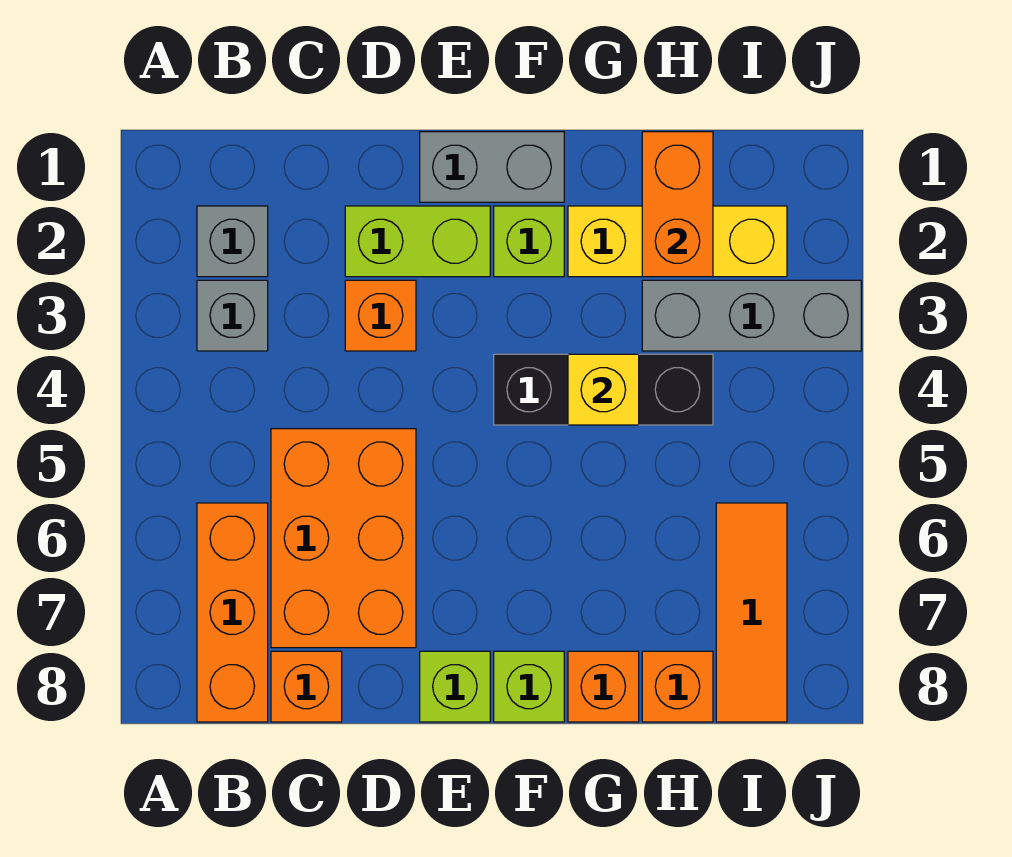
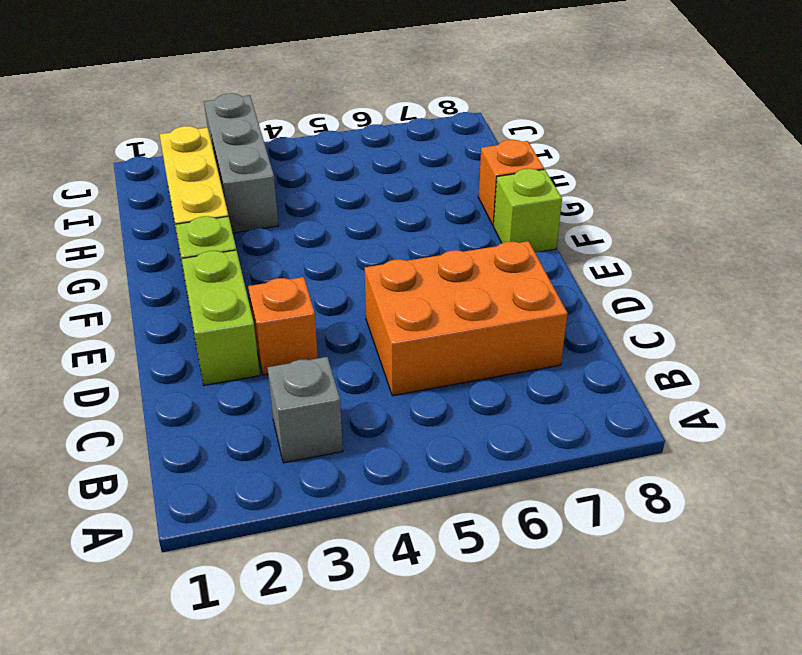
none -> grey 1x1 brick [197,206,268,277]
none -> orange 1x3 brick [197,503,268,722]
none -> orange 1x1 brick [271,651,342,722]

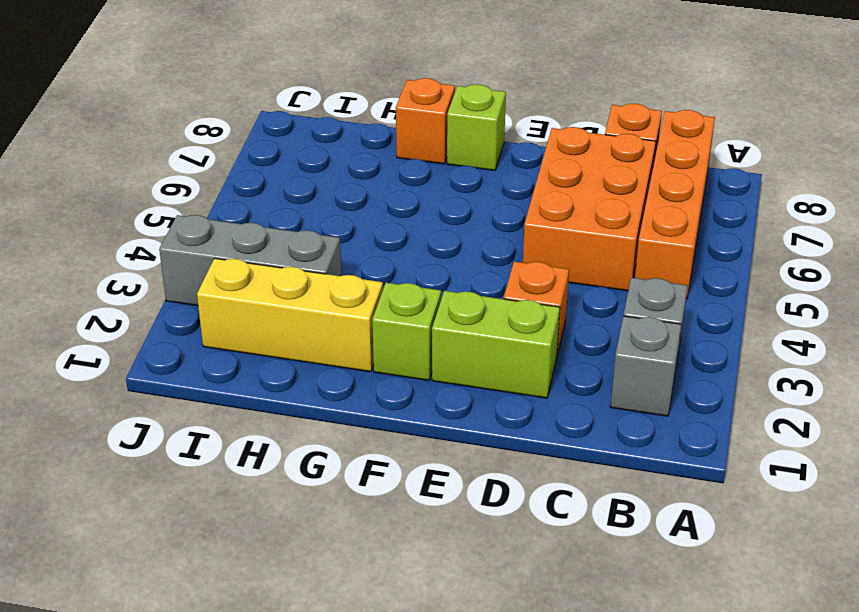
orange 1x4 brick [635,110,715,299] -> orange 1x3 brick [197,503,268,722]
none -> grey 1x2 brick [420,132,564,202]
none -> lime 1x1 brick [420,651,490,722]
none -> black 1x3 brick [494,354,713,425]

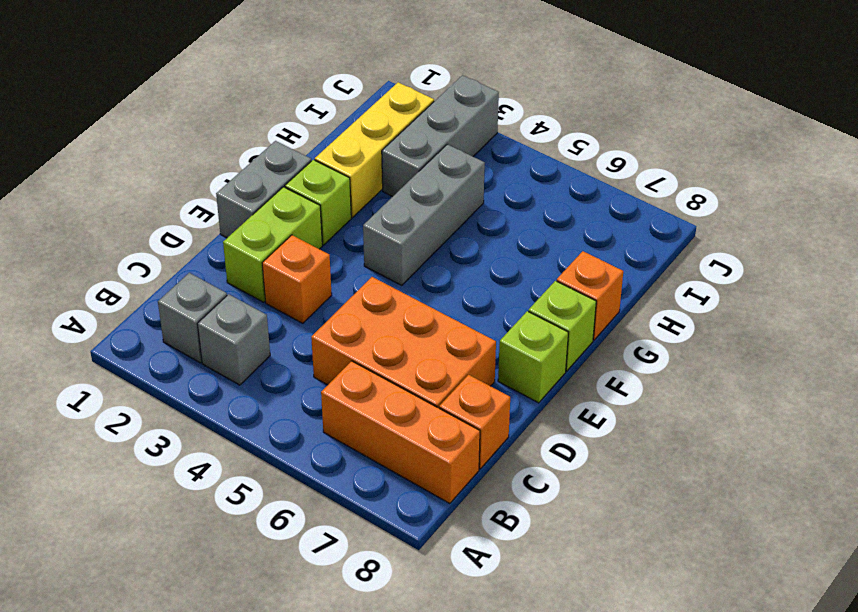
grey 1x3 brick [363,144,485,285] -> black 1x3 brick [494,354,713,425]
none -> orange 1x1 brick [642,651,713,722]
none -> orange 1x3 tile [716,503,787,722]
none -> yellow 1x1 brick [568,354,639,425]

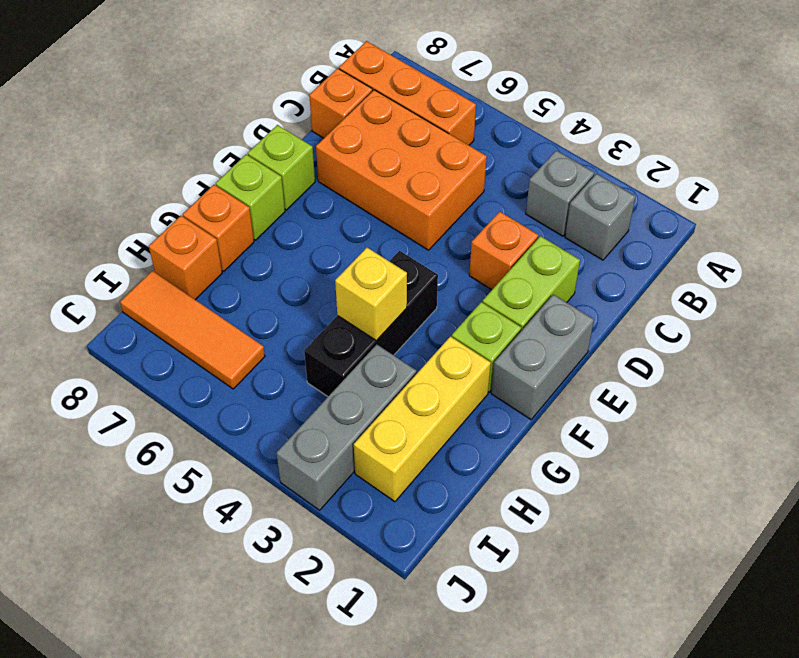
none -> orange 1x2 brick [642,132,713,277]

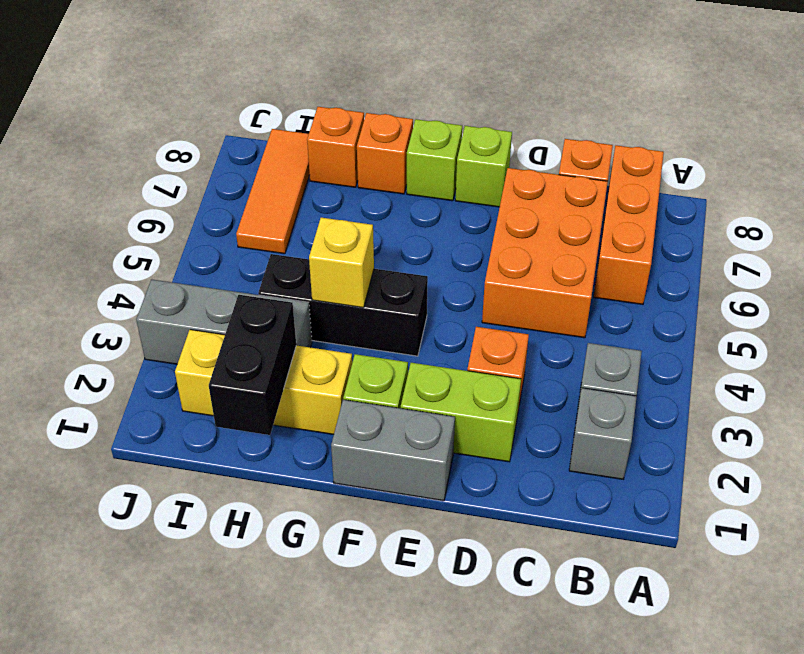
black 1x2 brick [209,295,296,435] -> orange 1x2 brick [642,132,713,277]

